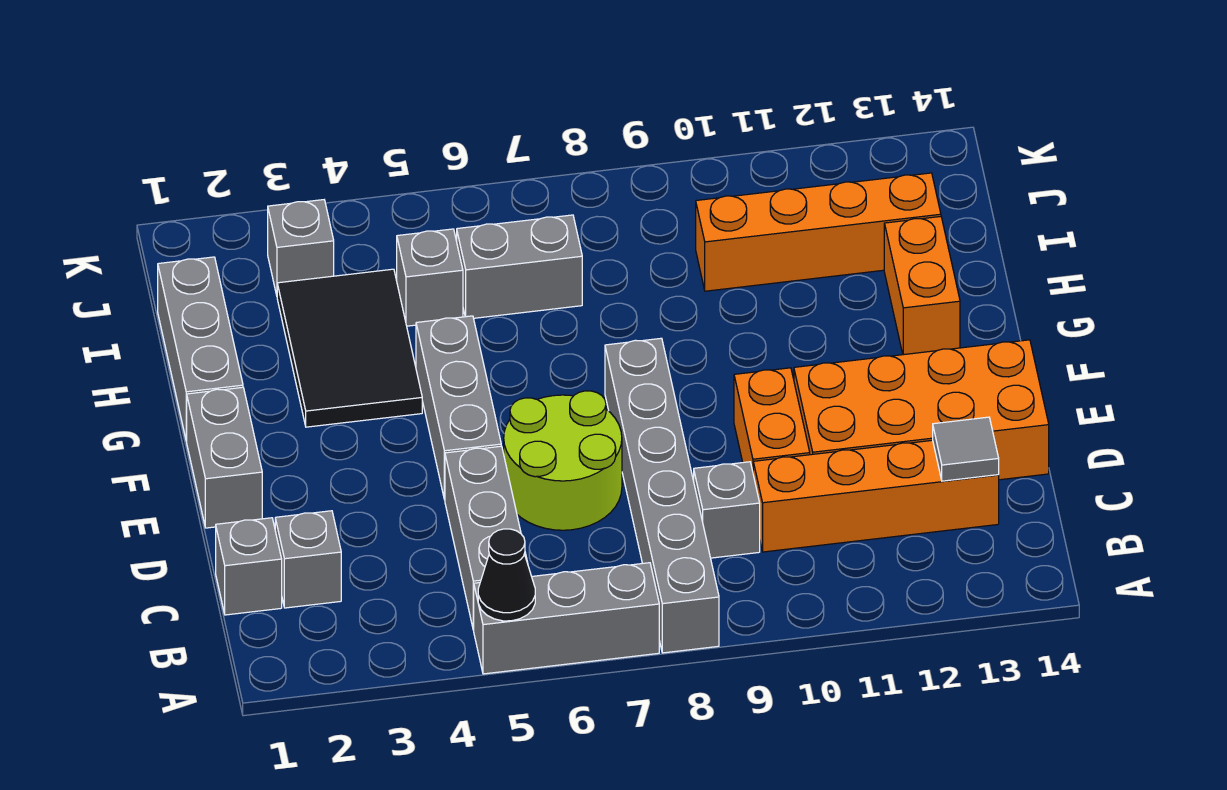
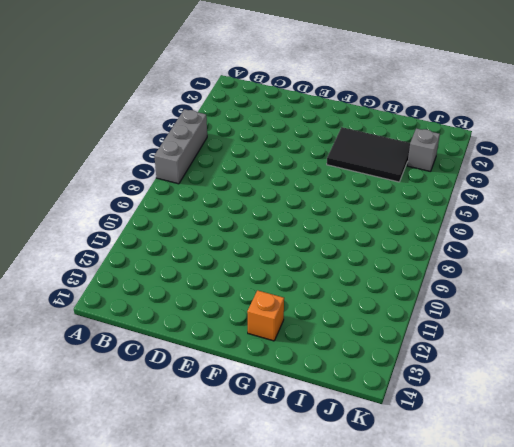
orange 1x1 brick [247,290,284,341] -> orange 1x2 brick [884,217,960,355]
none -> grey 1x6 brick [605,338,719,653]
none -> grey 1x3 brick [445,446,528,630]
none -> grey 1x1 brick [216,518,282,615]

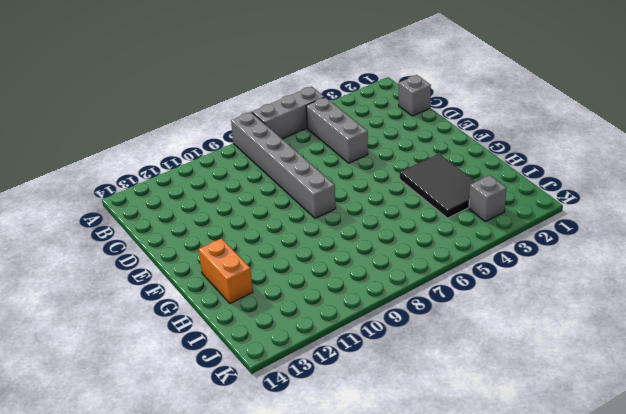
none -> grey 1x1 brick [275,511,341,608]
none -> grey 1x1 brick [694,462,760,558]
none -> orange 1x4 brick [753,440,999,552]

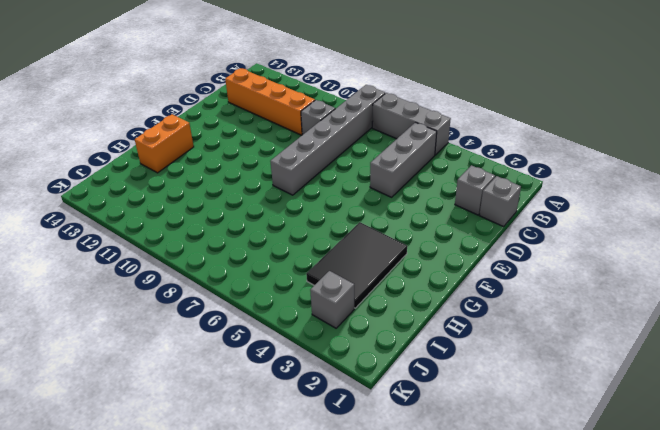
none -> lime 2x2 round brick [504,391,622,530]
none -> orange 1x2 brick [734,368,810,471]
none -> orange 2x4 brick [794,340,1049,480]

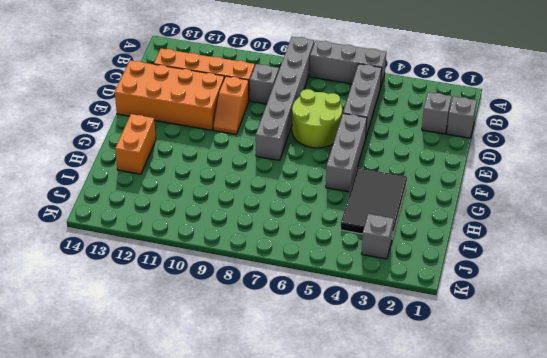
orange 1x2 slope [213,76,249,134] -> orange 1x2 brick [734,368,810,471]
none -> grey 1x2 brick [187,387,262,528]
none -> grey 1x3 brick [158,257,243,441]
none -> grey 1x1 brick [397,229,463,326]

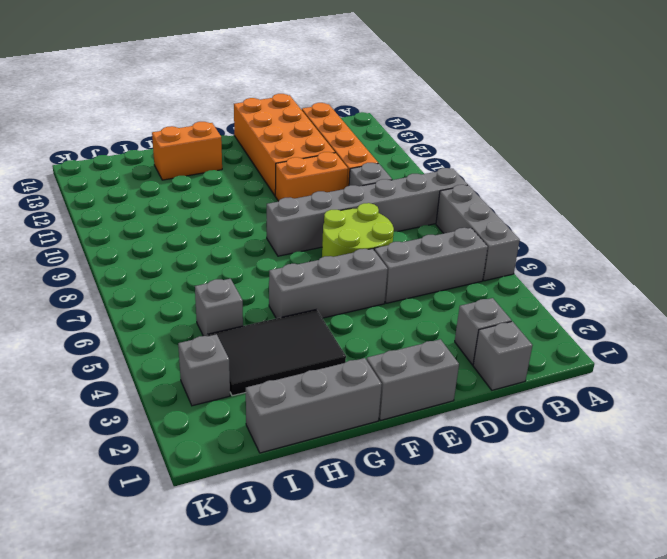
none -> grey 1x2 brick [457,215,582,318]
none -> orange 1x4 brick [696,173,941,291]
none -> black 1x1 cone [478,529,535,621]

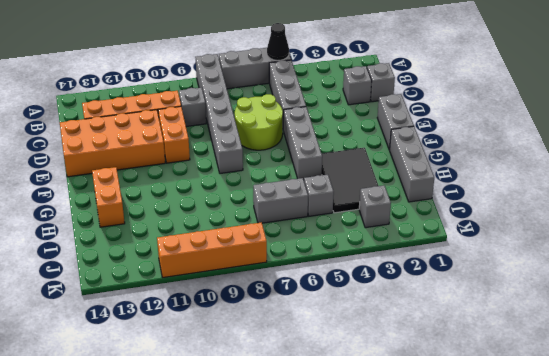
orange 1x4 brick [157,222,267,278] -> orange 1x4 brick moved to [696,173,941,291]
none -> grey 1x1 tile [933,417,999,481]

